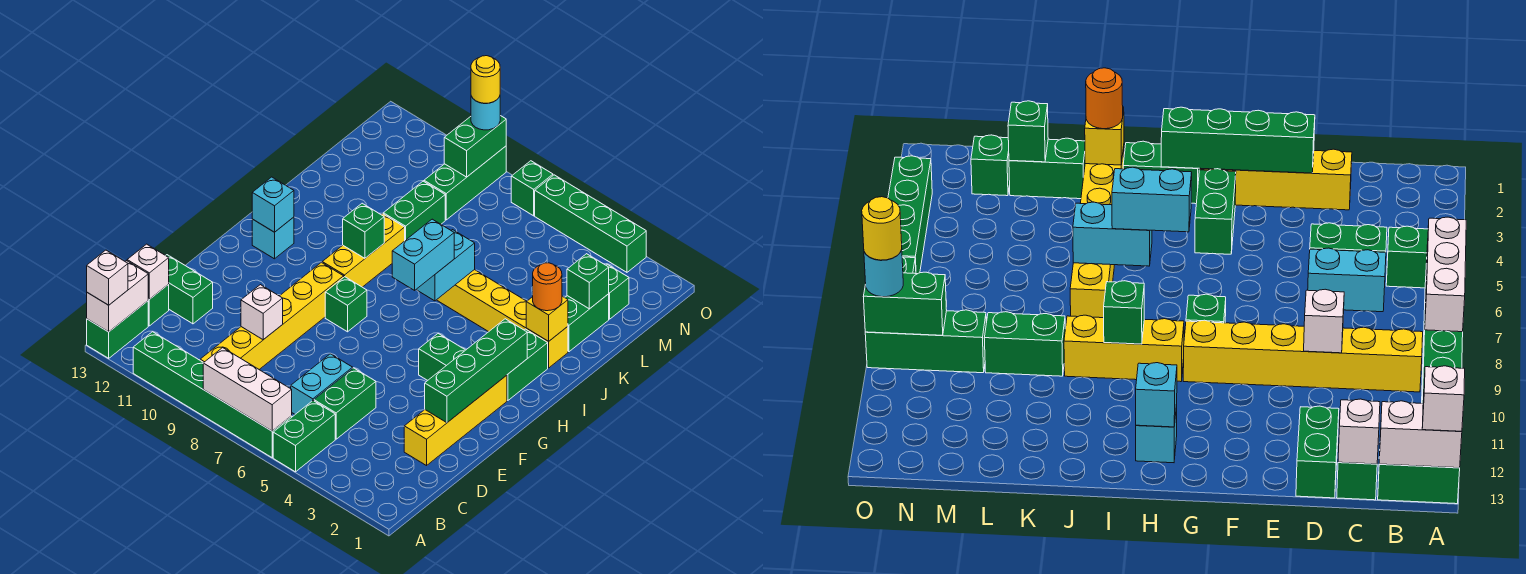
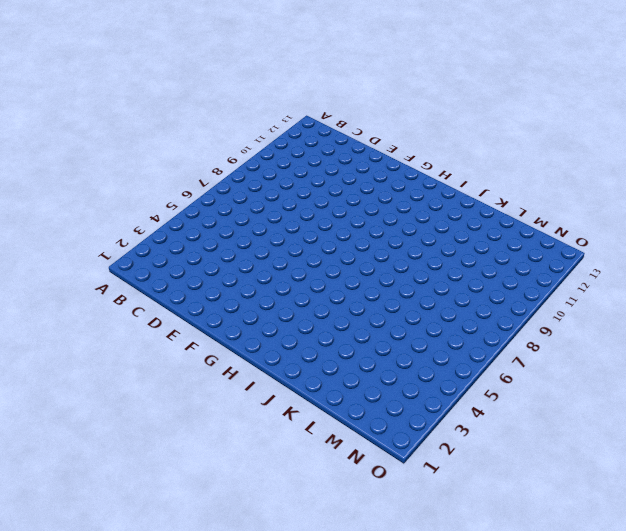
none -> green 1x2 brick [273,401,335,472]
none -> green 1x6 brick [133,332,292,458]
none -> green 1x2 brick [87,301,148,358]
none -> yellow 1x6 brick [200,263,344,369]

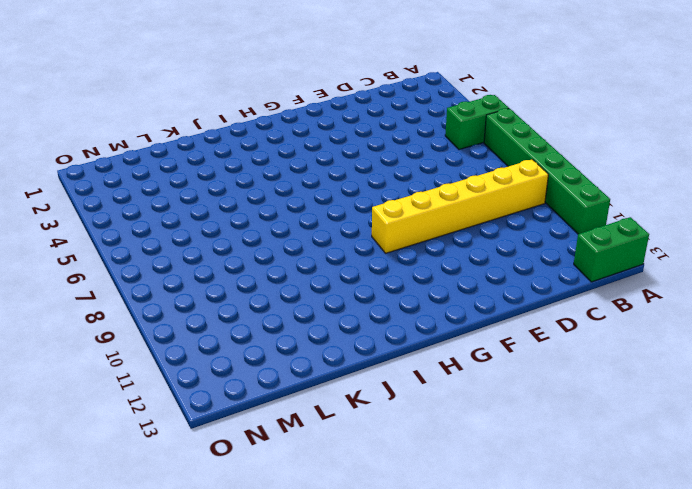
none -> green 1x2 brick [314,368,376,439]
none -> cyan 1x2 brick [291,354,353,414]
none -> green 1x1 brick [148,284,169,326]
none -> yellow 1x4 brick [404,375,507,466]

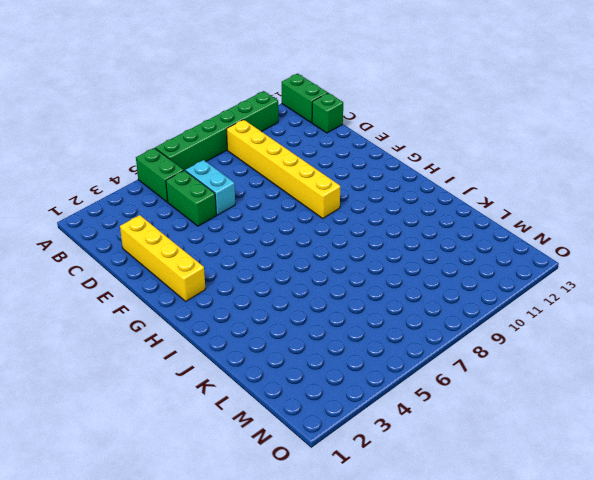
none -> green 1x2 brick [166,255,213,324]
none -> green 1x2 brick [419,334,465,380]
none -> green 1x1 brick [325,277,367,332]
none -> green 1x2 brick [507,329,548,400]

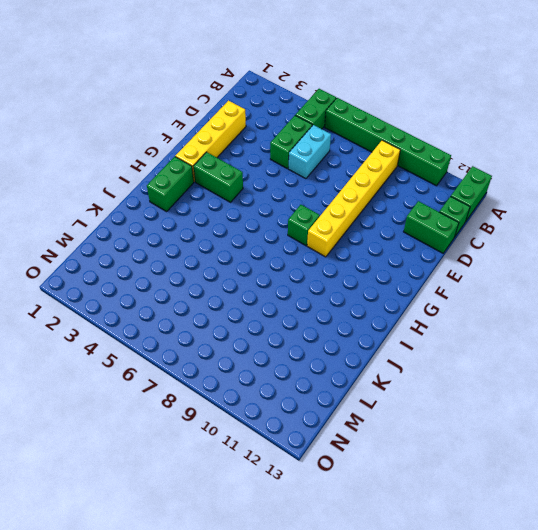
none -> yellow 1x3 brick [322,214,405,287]
none -> cyan 1x1 brick [252,217,294,259]
none -> yellow 1x6 brick [437,270,568,368]
none -> green 1x2 brick [565,294,609,352]

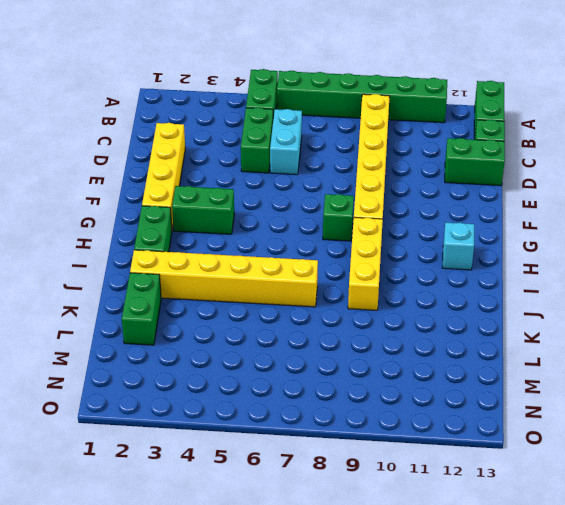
none -> green 1x2 brick [383,181,445,240]
none -> green 1x1 brick [606,264,629,319]
none -> green 1x3 brick [424,146,506,220]
none -> green 1x4 brick [535,175,646,272]

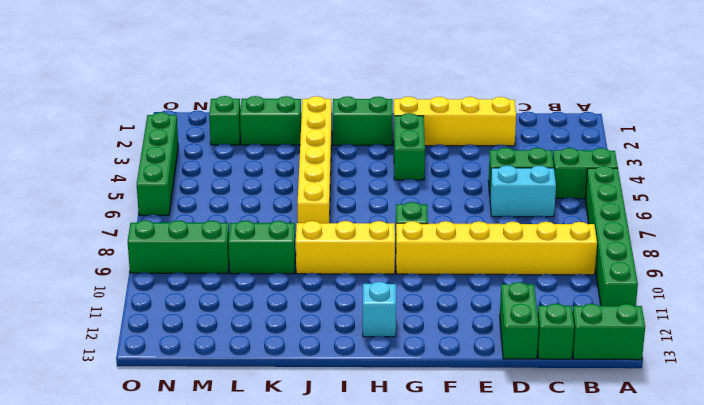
none -> green 1x1 brick [511,161,553,216]
none -> white 1x3 brick [203,348,292,431]
none -> white 1x2 brick [87,261,148,332]
none -> white 1x1 brick [127,244,169,299]

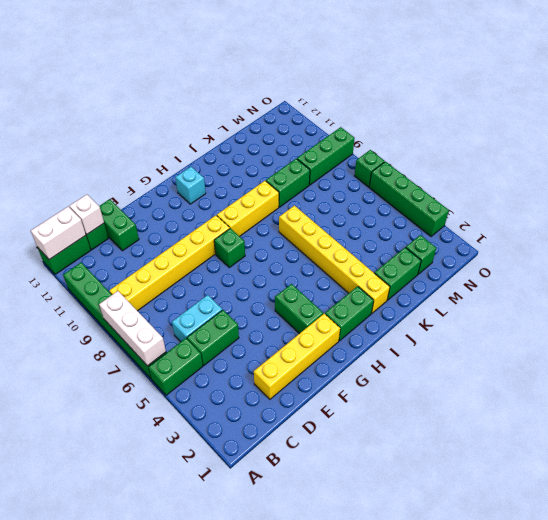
none -> white 1x1 brick [241,285,283,340]
none -> green 1x4 brick [425,319,527,423]
none -> cyan 1x1 brick [252,177,294,232]
none -> cyan 1x2 brick [416,230,475,301]

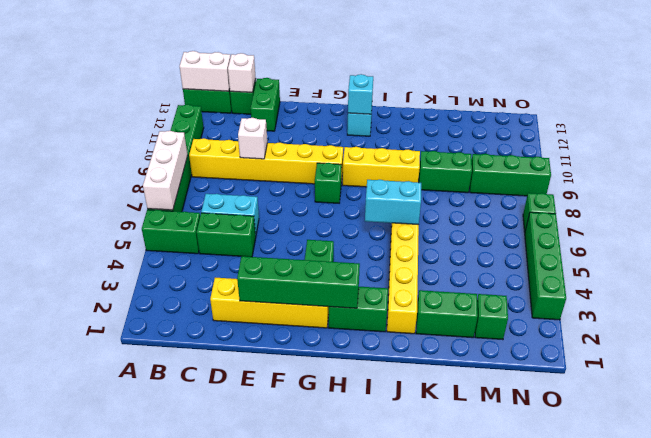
none -> green 1x1 brick [343,203,384,258]
none -> yellow 1x1 brick [526,296,568,341]
none -> green 1x1 brick [567,254,609,309]
none -> green 1x2 brick [444,116,506,177]

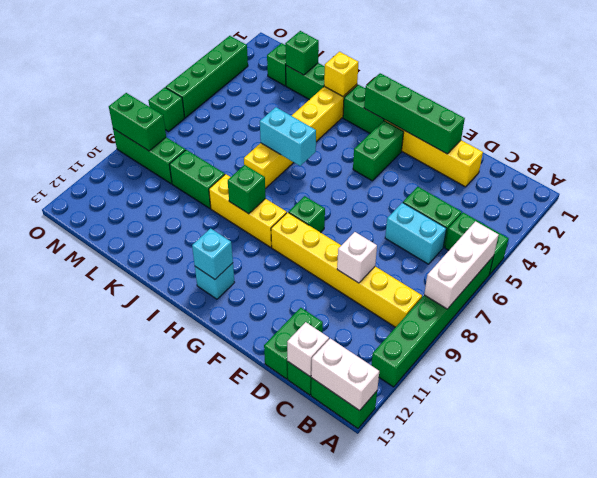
none -> white 1x1 brick [87,250,128,305]
none -> cyan 1x2 brick [392,219,454,290]
none -> orange 1x1 round brick [533,263,562,311]
none -> cyan 1x1 round brick [471,96,500,130]

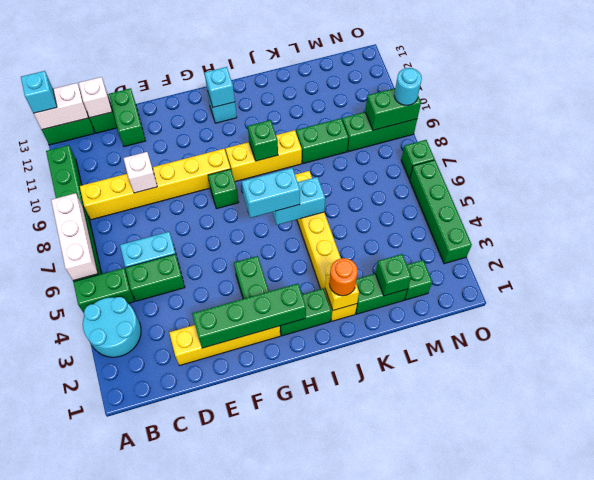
cyan 2x2 round brick [83,297,141,357] -> none
cyan 1x1 brick [21,71,57,113] -> white 1x1 brick [87,250,128,305]
none -> yellow 1x1 round brick [471,56,500,103]

